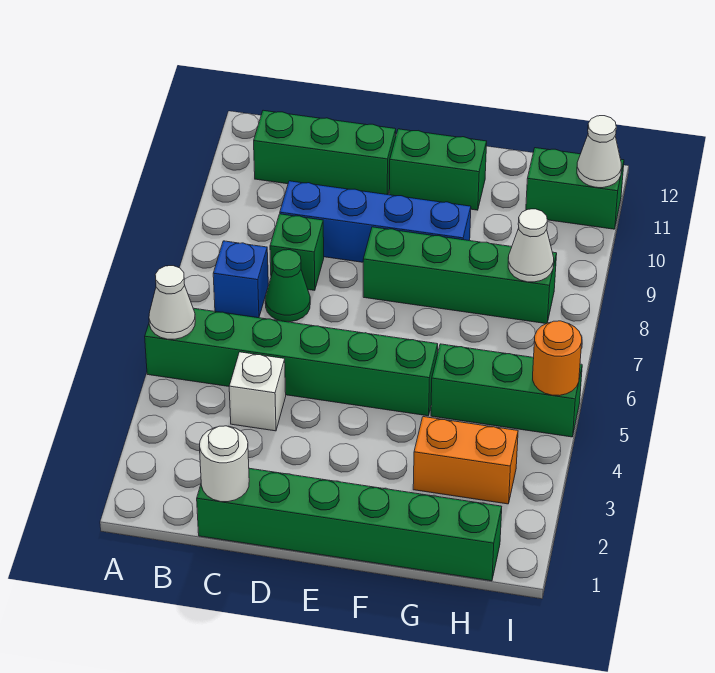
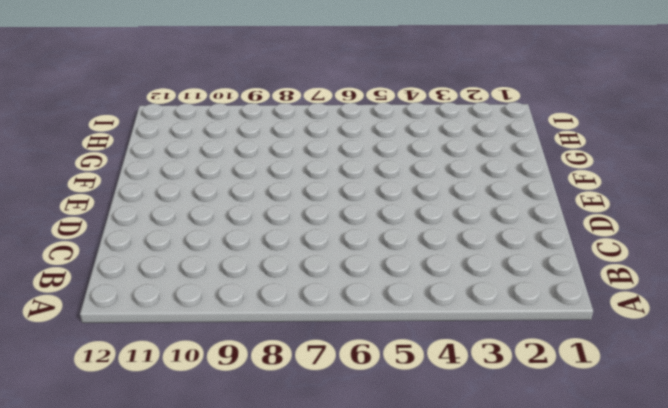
none -> green 1x6 brick [145,308,438,416]
none -> blue 1x1 brick [213,241,268,318]
none -> green 1x3 brick [254,110,396,195]

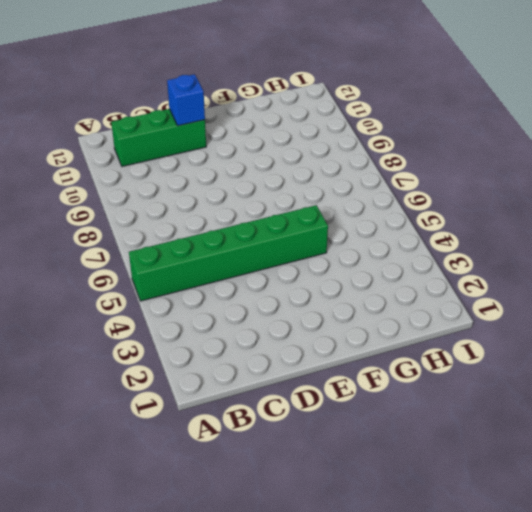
blue 1x1 brick [167,74,205,126] -> blue 1x1 brick moved to [213,241,268,318]
none -> green 1x6 brick [197,468,502,581]
none -> white 1x1 brick [229,352,286,431]
none -> green 1x1 cone [265,250,310,322]

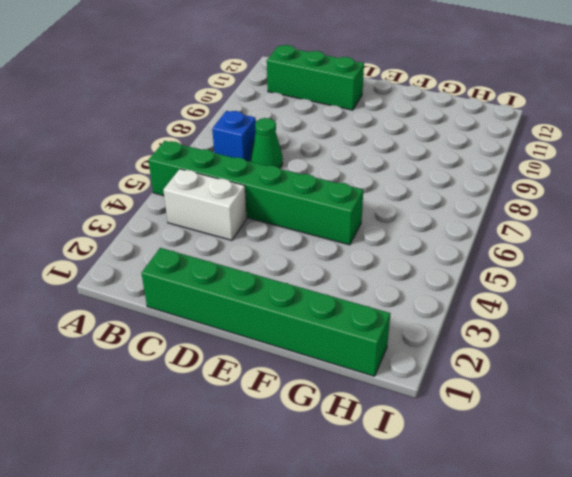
white 1x2 brick [163,169,247,240] -> white 1x1 brick [229,352,286,431]
none -> green 1x1 brick [270,214,324,290]
none -> blue 1x4 brick [280,181,471,262]
none -> green 1x4 brick [363,227,557,324]

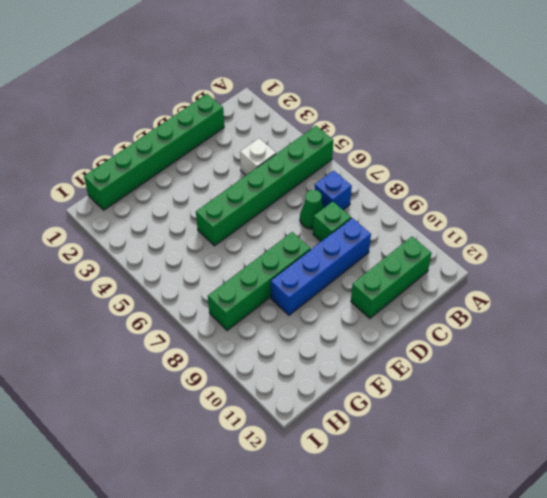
none -> green 1x2 brick [389,129,487,210]
none -> orange 1x2 brick [413,417,518,504]
none -> green 1x3 brick [431,344,582,437]

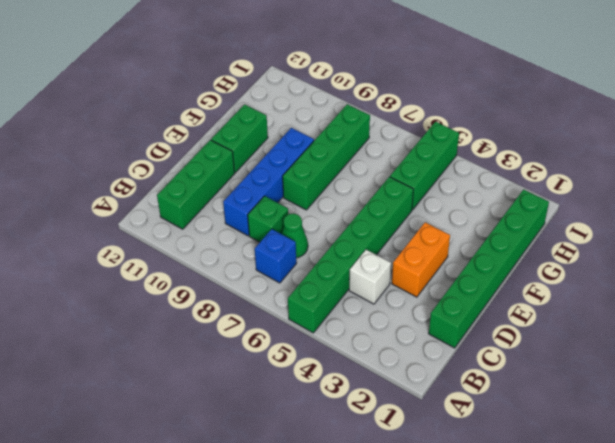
orange 1x2 brick [392,222,450,297] -> orange 1x2 brick moved to [413,417,518,504]
none -> green 1x2 brick [526,148,624,229]
none -> white 1x1 cone [149,266,195,339]
none -> white 1x1 round brick [200,426,249,502]

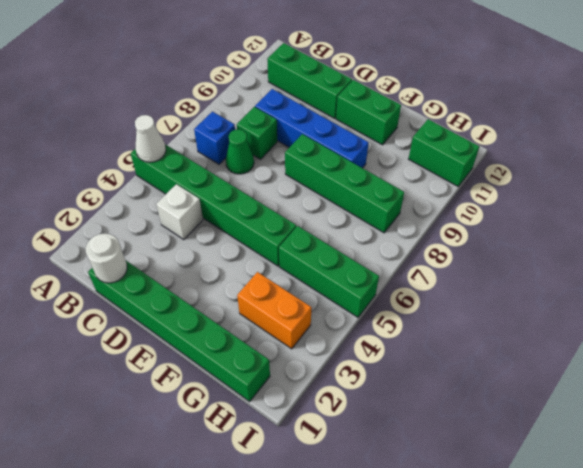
none -> white 1x1 cone [508,209,554,282]
none -> orange 1x1 round brick [533,321,582,396]
none -> white 1x1 cone [577,116,621,188]

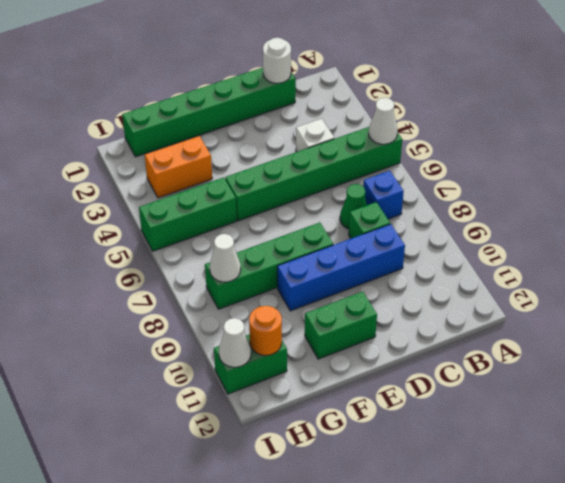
orange 1x1 round brick [249,306,282,355] -> orange 1x1 round brick moved to [533,321,582,396]
none -> green 1x3 brick [254,110,396,195]

